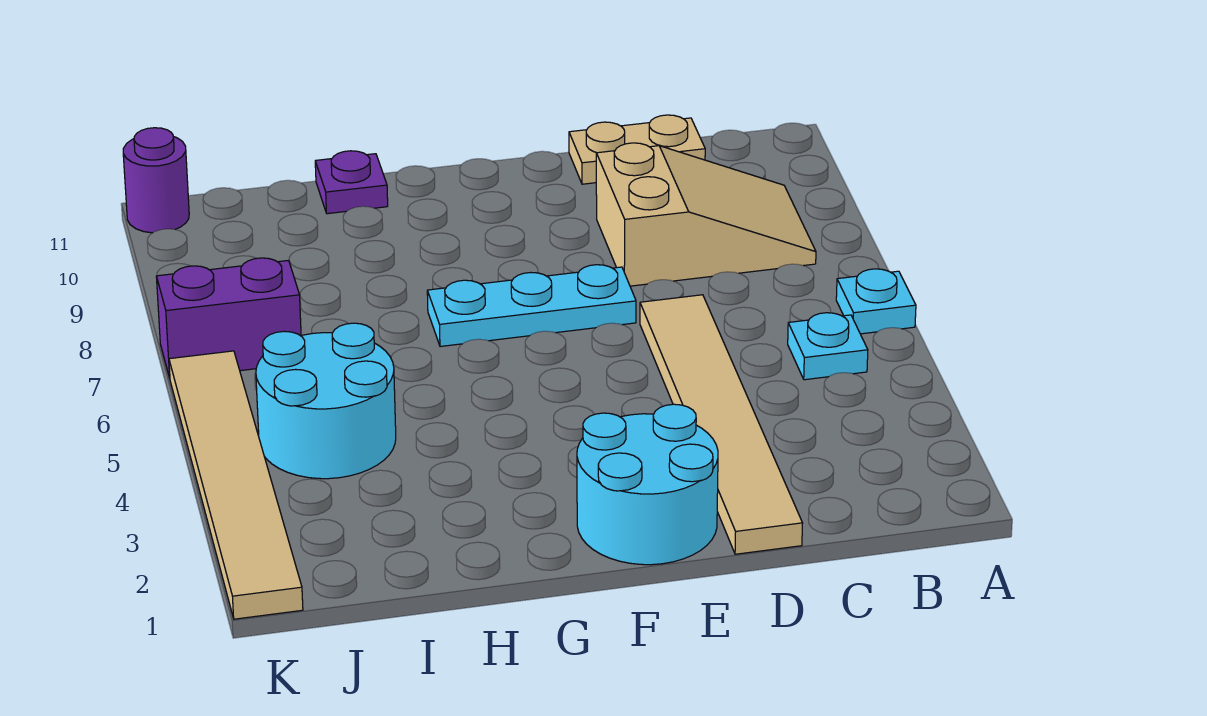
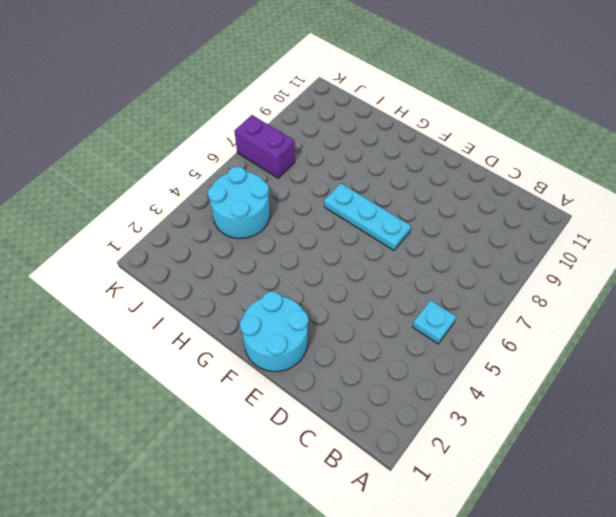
none -> cyan 1x1 plate [836,269,916,334]
none -> tan 2x3 slope [596,143,816,286]
none -> tan 1x2 plate [569,115,705,184]

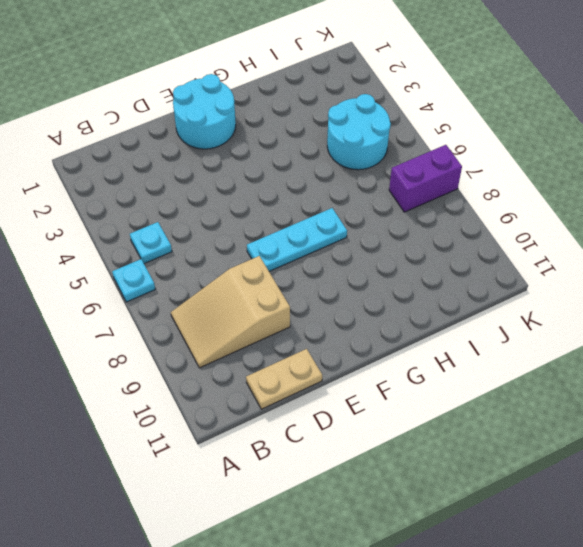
none -> tan 1x6 tile [640,295,803,554]
none -> purple 1x1 plate [315,151,388,214]
none -> tan 1x6 tile [169,351,303,619]

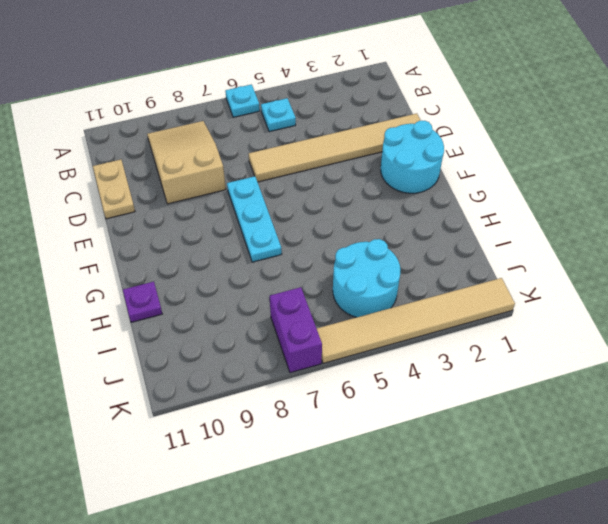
none -> purple 1x1 round brick [123,128,189,233]

